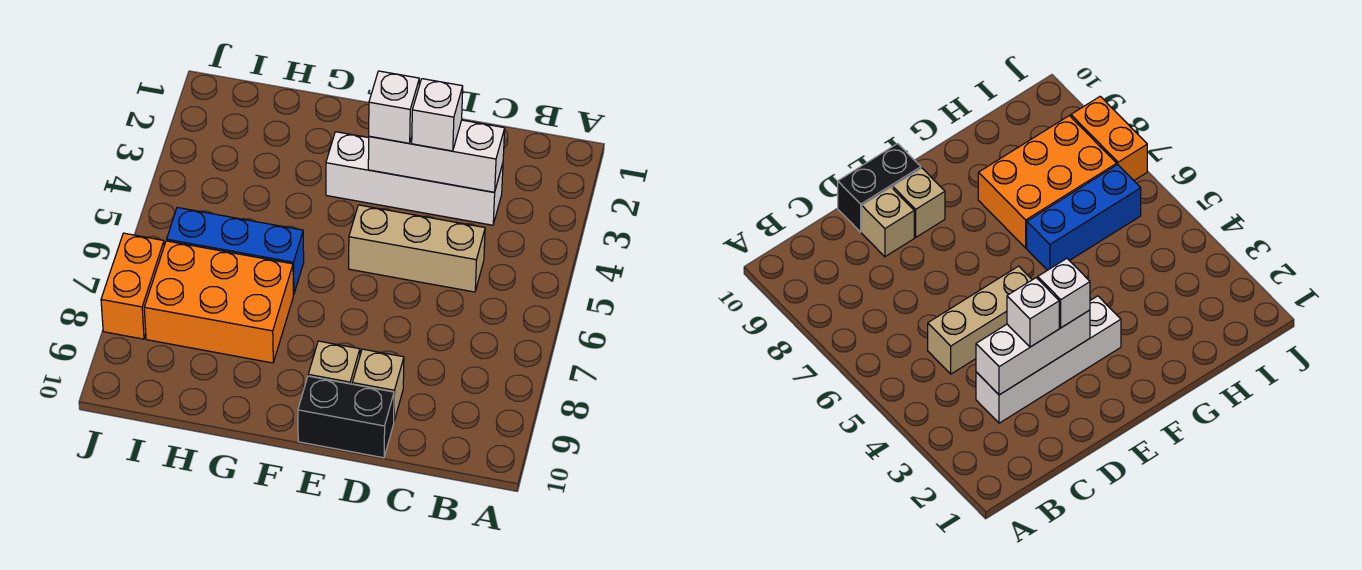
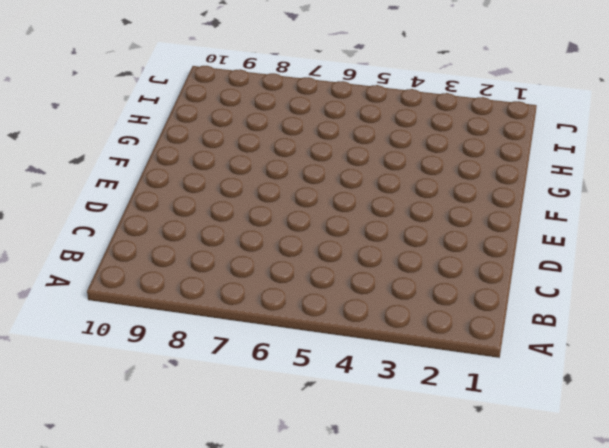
none -> white 1x4 brick [326,132,503,225]
none -> tan 1x3 brick [349,205,485,292]

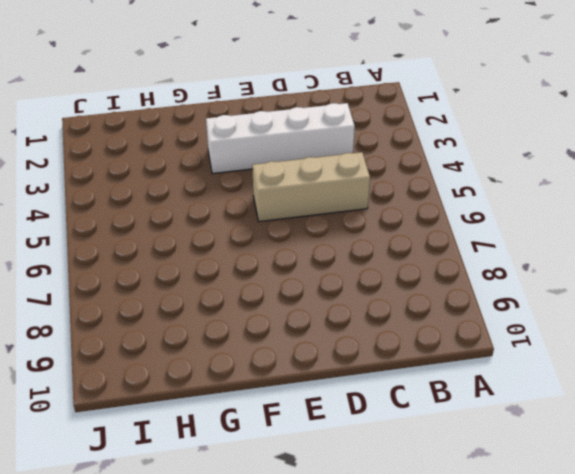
none -> tan 1x1 brick [352,349,404,421]
none -> black 1x2 brick [298,376,394,458]

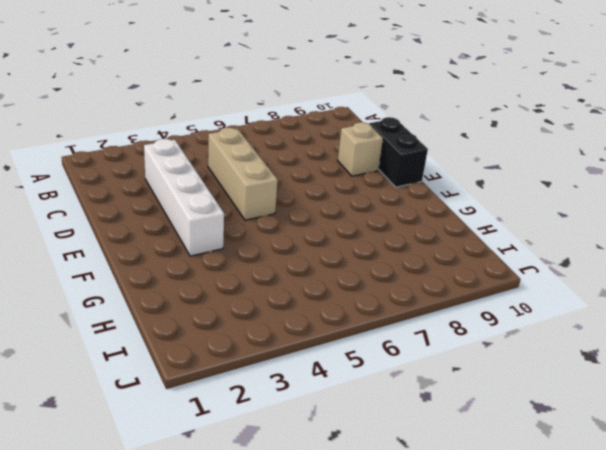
none -> tan 1x1 brick [308,341,360,384]
none -> blue 1x3 brick [167,208,304,295]

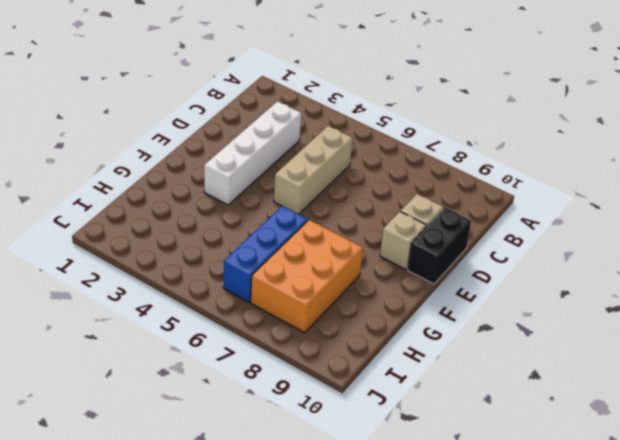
none -> orange 1x2 brick [101,233,164,339]
none -> white 1x3 brick [368,120,505,192]

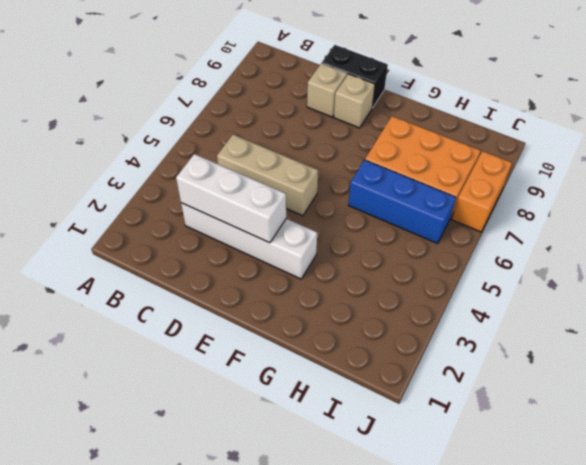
none -> white 1x1 brick [412,79,463,151]
none -> white 1x1 brick [369,71,419,143]

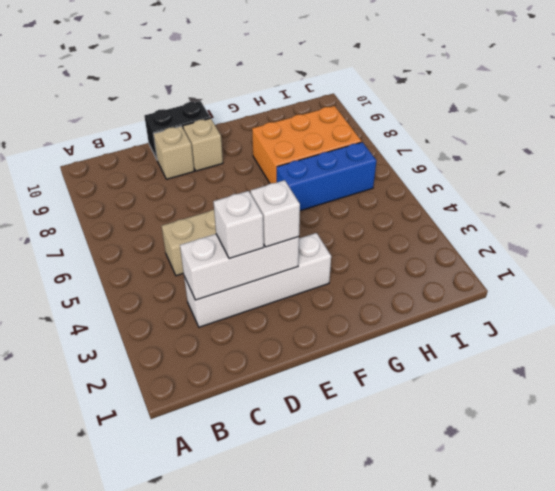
none -> orange 1x2 brick [101,233,164,339]

